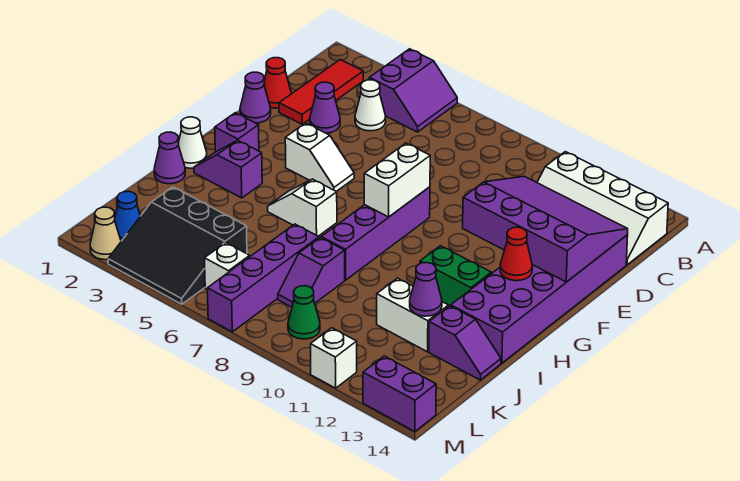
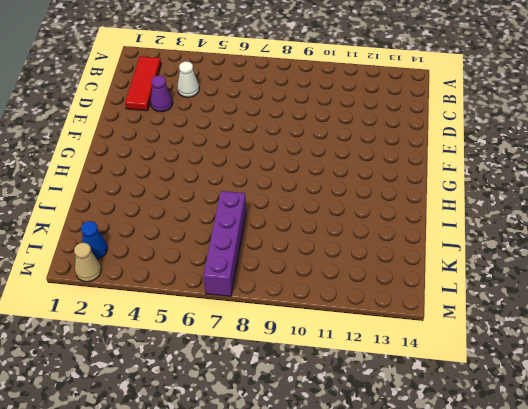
none -> purple 2x2 slope [369,49,457,132]
none -> white 2x4 slope [537,152,668,265]
none -> red 1x1 cone [264,58,291,108]
none -> purple 2x6 brick [451,235,628,363]

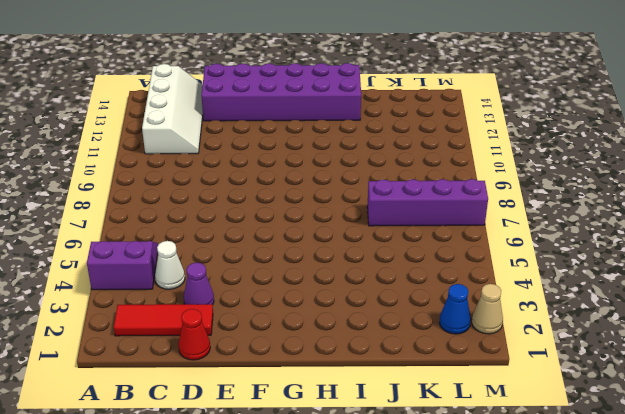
none -> purple 1x1 cone [240,72,271,123]
none -> white 1x2 slope [285,123,354,191]
none -> purple 1x4 brick [321,187,430,280]
none -> purple 1x1 brick [215,113,259,152]

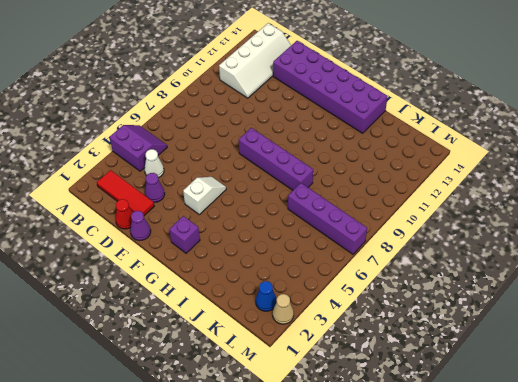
none -> white 1x1 cone [178,117,207,168]
none -> purple 1x2 slope [194,140,262,198]
none -> white 1x2 slope [268,179,337,236]
none -> green 1x2 brick [420,246,491,306]

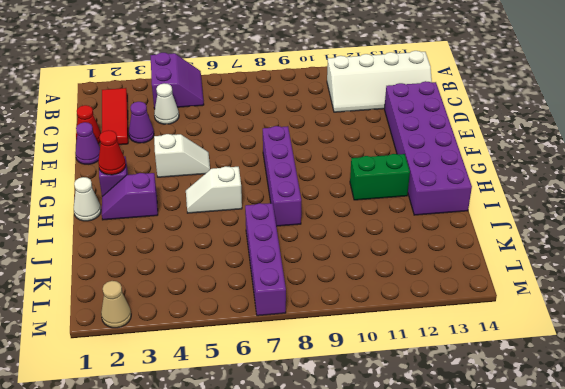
red 1x1 cone [98,130,126,175] -> red 1x1 cone moved to [500,227,532,281]
none -> purple 1x1 cone [154,132,185,184]
none -> purple 1x2 slope [278,238,345,307]
none -> white 1x2 brick [377,278,449,352]
none -> purple 1x2 slope [429,306,501,380]

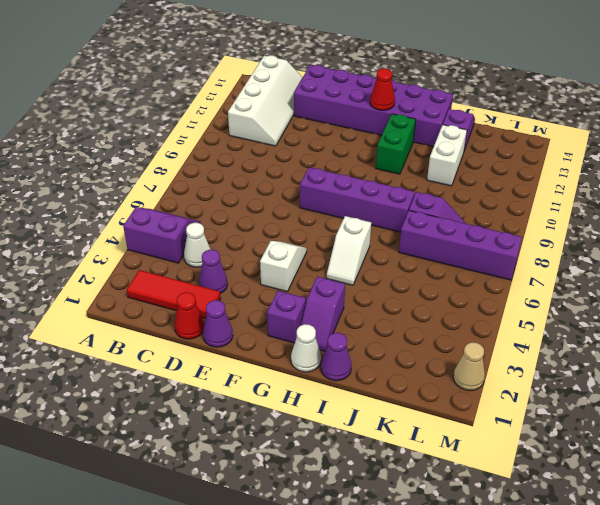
none -> black 3x3 slope [108,187,247,304]
none -> blue 1x1 cone [115,191,140,241]
none -> white 1x1 brick [205,243,250,289]
none -> green 1x1 cone [288,286,320,339]

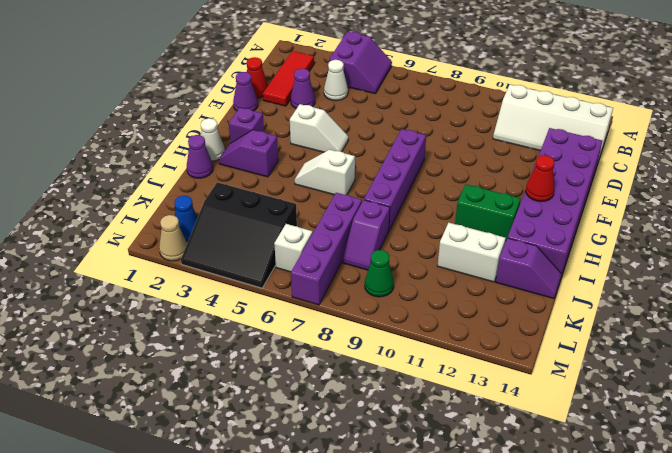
none -> white 1x1 brick [311,328,357,388]
none -> purple 1x2 brick [363,356,436,431]
none -> purple 3x4 slope [463,176,628,282]
none -> white 1x2 brick [364,143,430,217]

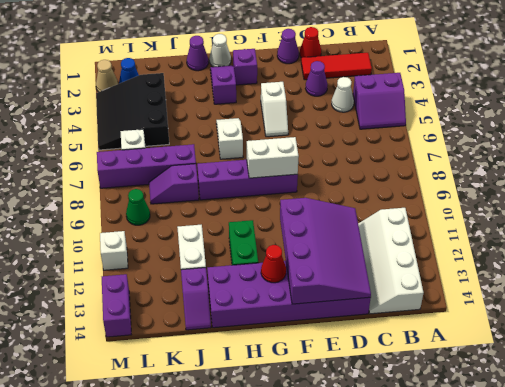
none -> purple 1x1 cone [410,263,442,316]

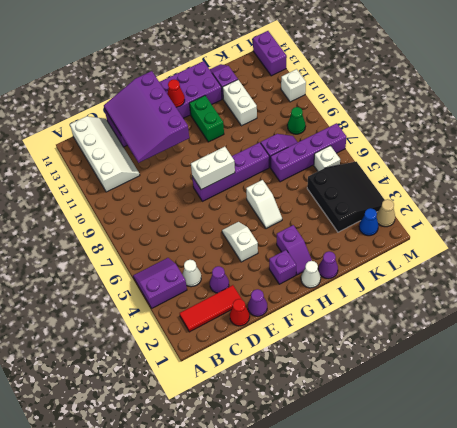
none -> purple 1x1 cone [410,263,442,316]

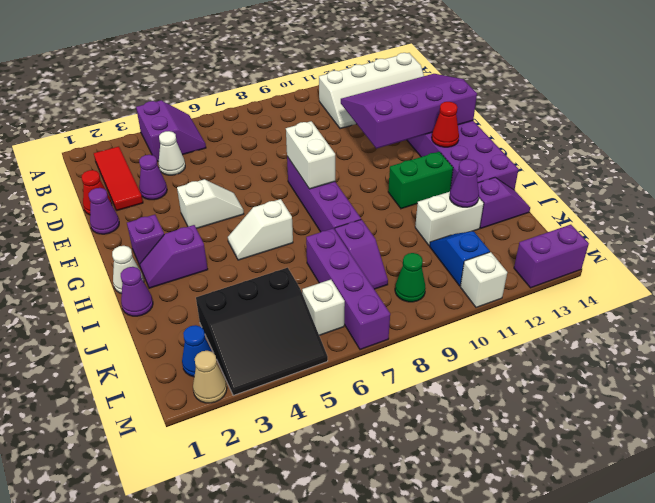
blue 1x2 slope [430,231,490,286] -> none

